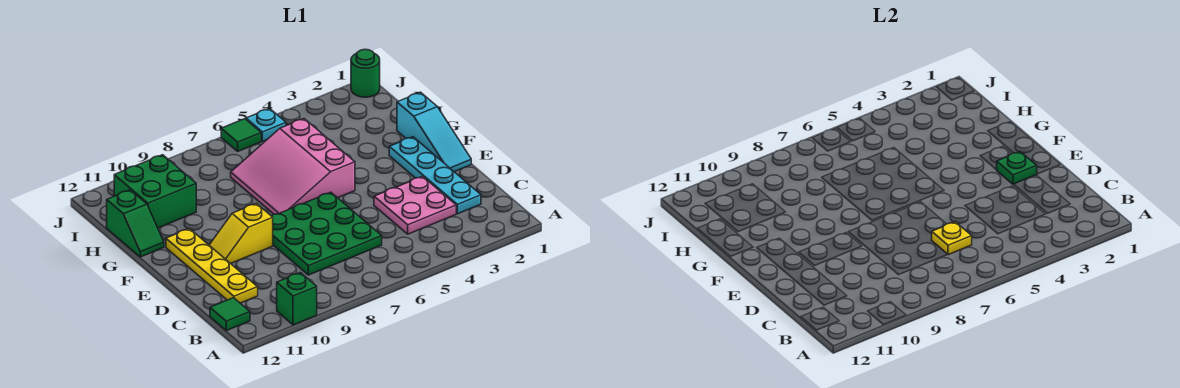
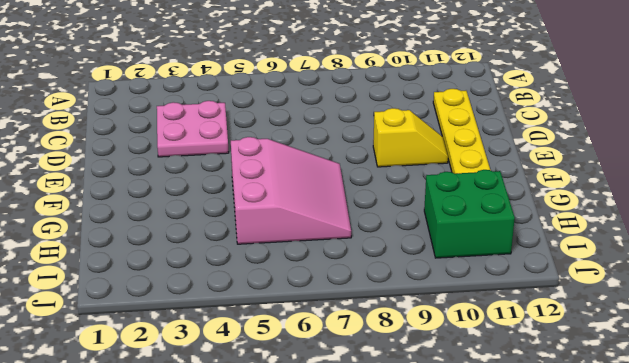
none -> green 1x1 brick [277,273,317,325]
none -> green 1x1 tile [210,298,250,331]
none -> cyan 1x4 plate [389,137,481,214]

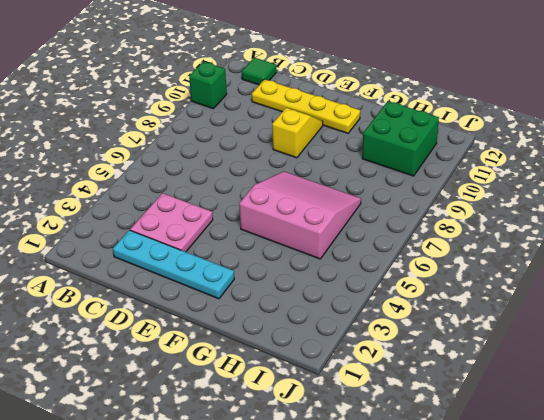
none -> green 3x3 plate [272,192,382,275]
none -> cyan 1x3 slope [397,92,471,172]
none -> green 1x2 slope [107,190,164,257]

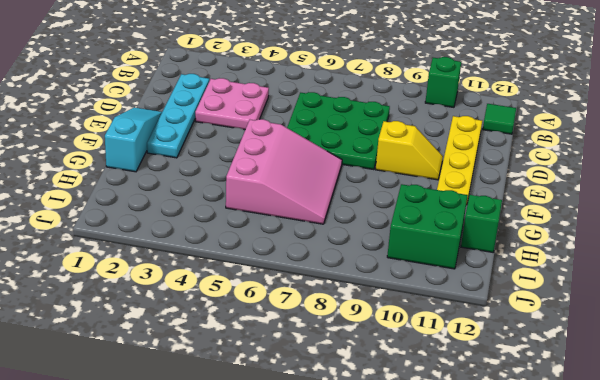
none -> green 1x1 round brick [351,49,380,97]
none -> cyan 1x1 plate [246,109,286,141]
none -> green 1x1 tile [221,119,261,151]

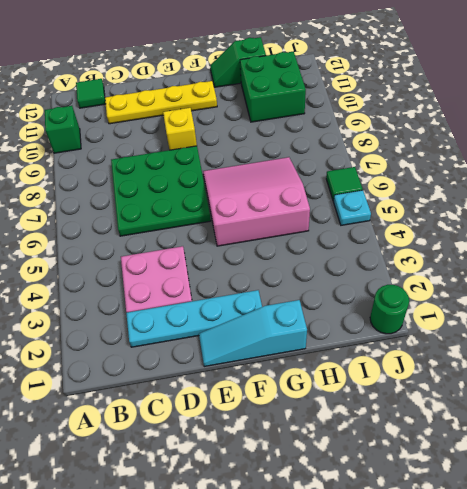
none -> yellow 1x1 plate [932,222,972,255]
none -> green 1x1 plate [997,152,1037,184]

